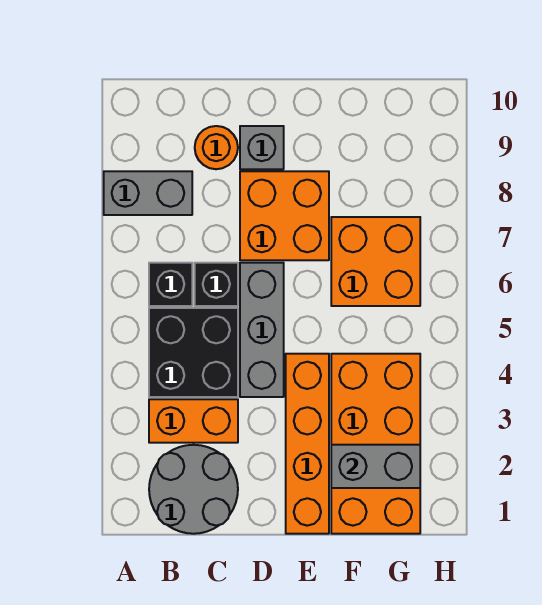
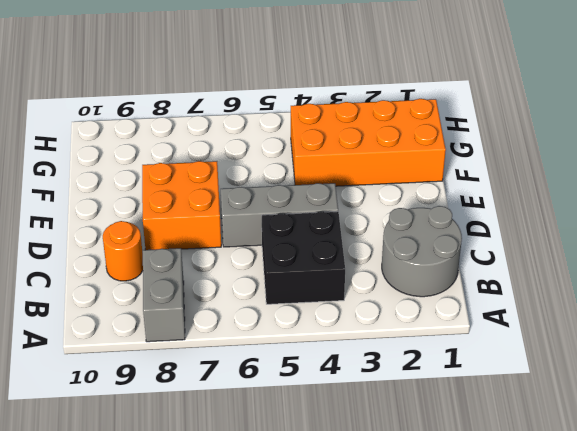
none -> orange 1x2 brick [149,399,238,443]
none -> black 1x1 brick [149,263,192,306]
none -> black 1x1 brick [195,263,238,306]

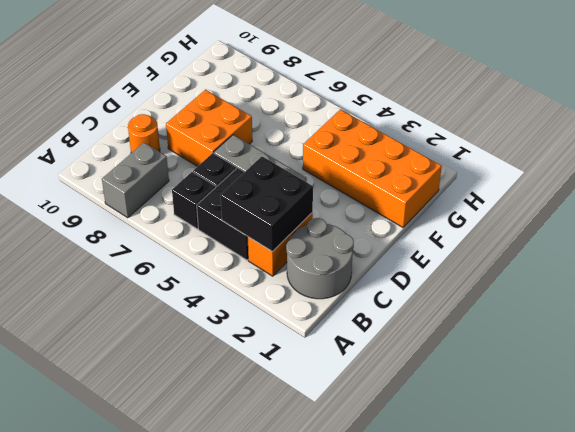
black 2x2 brick [220,157,313,252] -> none
none -> grey 1x1 brick [240,126,284,169]
none -> orange 1x4 brick [286,354,329,534]
none -> orange 2x2 brick [331,217,420,306]

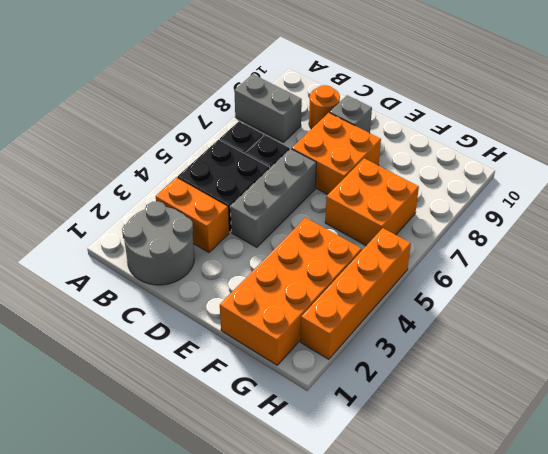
orange 1x4 brick [301,228,411,359] -> orange 1x4 brick moved to [286,354,329,534]
none -> grey 1x2 brick [331,445,420,488]

